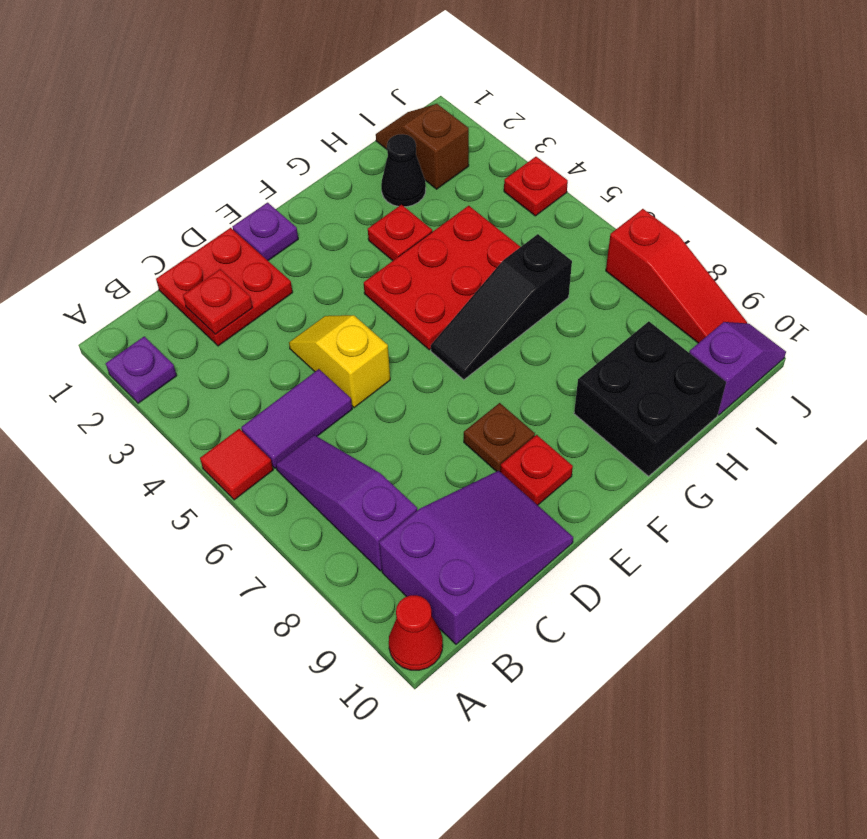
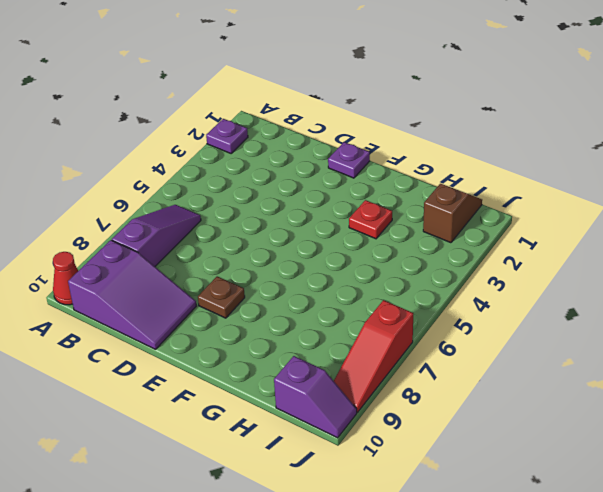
none -> red 1x1 tile [200,429,273,500]
none -> purple 1x2 tile [241,369,352,468]
none -> red 2x2 plate [156,228,293,346]

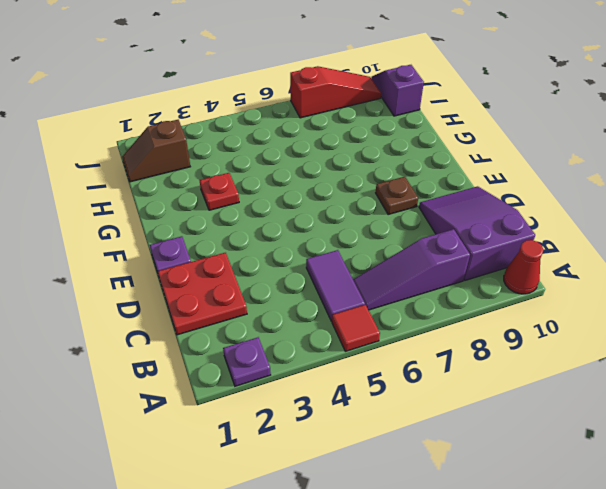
none -> yellow 1x2 slope [289,315,390,408]
none -> red 1x1 plate [500,435,573,505]
none -> red 2x3 plate [364,206,520,350]

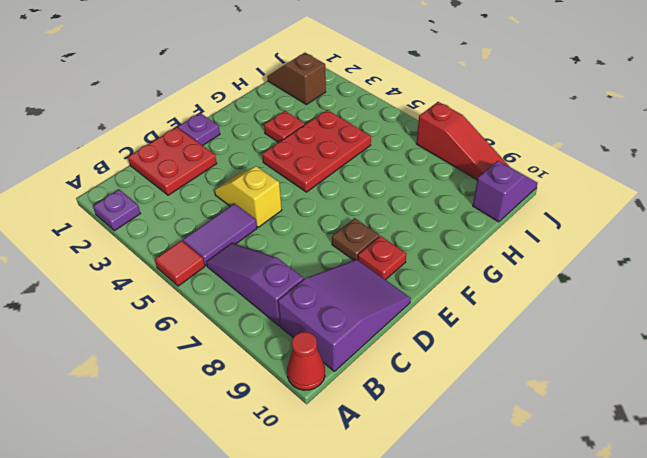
none -> black 1x3 slope [431,234,572,380]
none -> black 2x2 brick [574,321,726,476]
none -> black 1x1 cone [381,134,426,207]

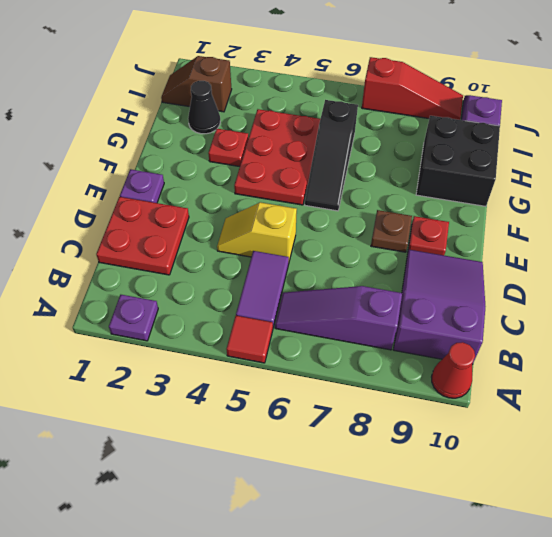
none -> red 1x1 plate [504,157,568,216]
none -> red 1x1 plate [183,269,252,334]

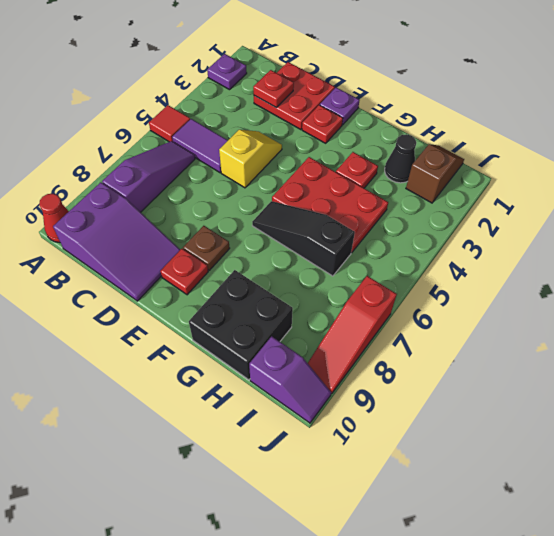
red 1x1 plate [302,105,343,143] -> red 1x1 plate moved to [504,157,568,216]

